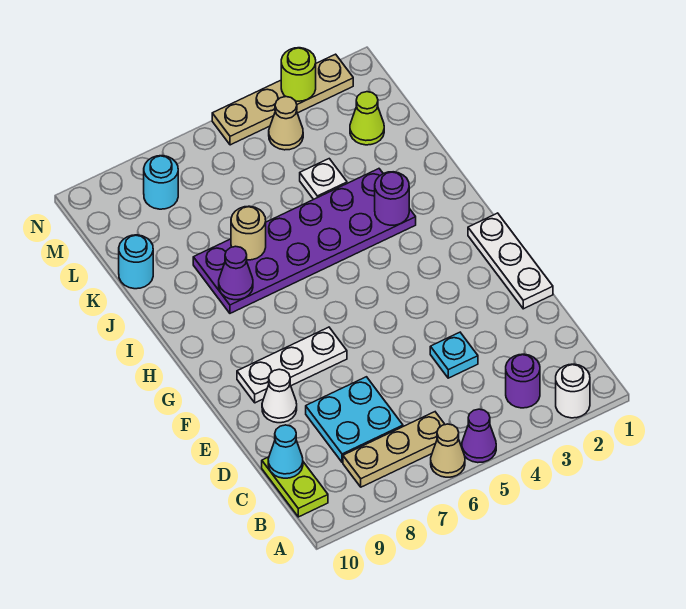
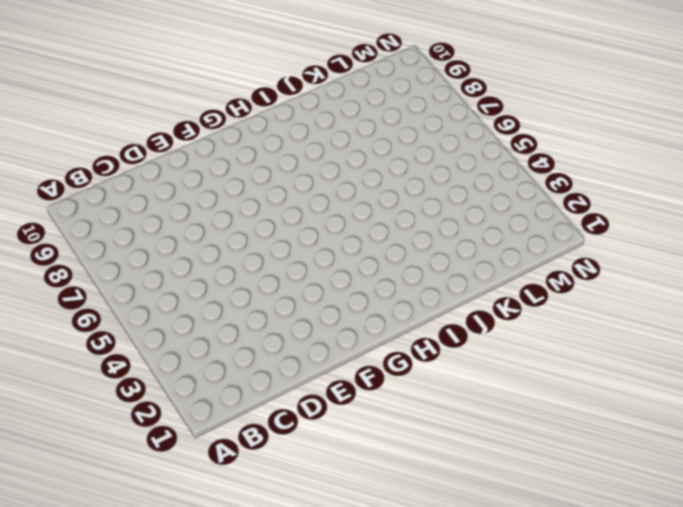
none -> white 1x1 round brick [556,364,590,418]
none -> purple 1x1 cone [462,409,496,463]
none -> tan 1x1 cone [431,424,465,477]

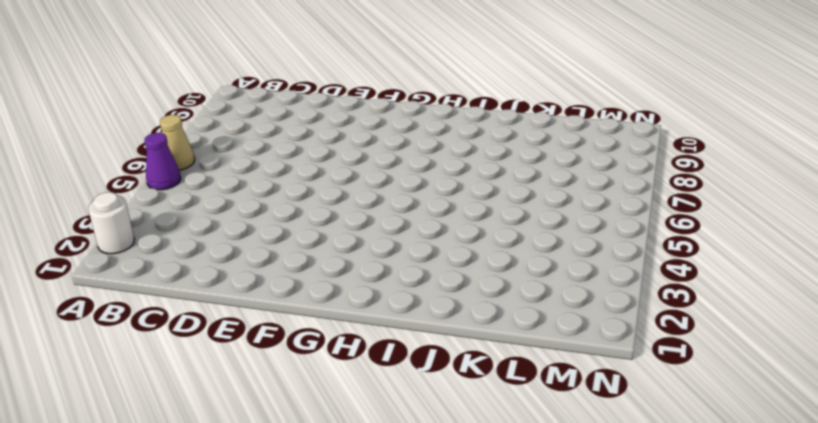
none -> purple 1x1 round brick [506,354,540,408]
none -> tan 1x3 plate [343,412,445,487]
none -> lime 1x2 plate [262,457,328,517]

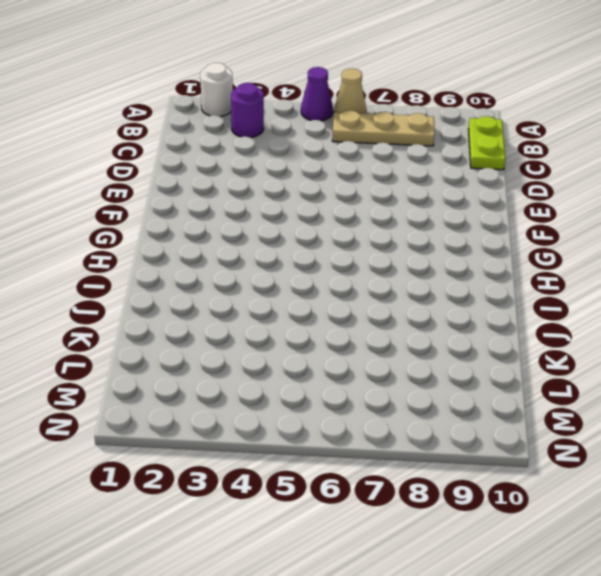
none -> cyan 2x2 plate [306,377,403,462]
none -> cyan 1x1 plate [430,332,478,378]
none -> white 1x3 plate [468,213,553,309]

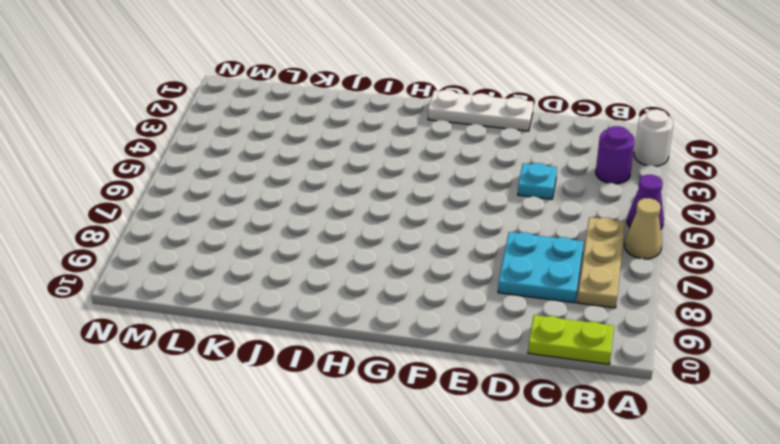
none -> white 1x1 cone [262,369,297,423]
none -> white 1x3 plate [237,327,347,403]
none -> purple 2x6 plate [193,169,416,313]

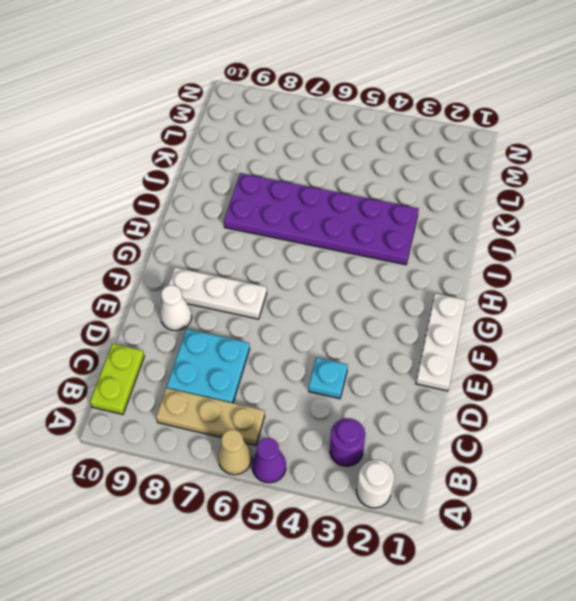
none -> white 1x1 plate [300,159,347,199]
none -> cyan 1x1 round brick [119,235,153,289]
none -> lime 1x1 cone [350,92,384,145]

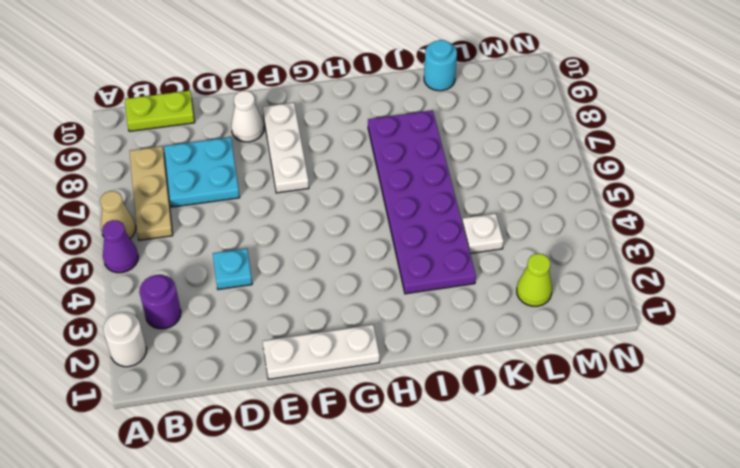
none -> tan 1x1 cone [269,97,303,150]
none -> cyan 1x1 round brick [144,156,178,209]
none -> tan 1x4 plate [212,54,353,145]

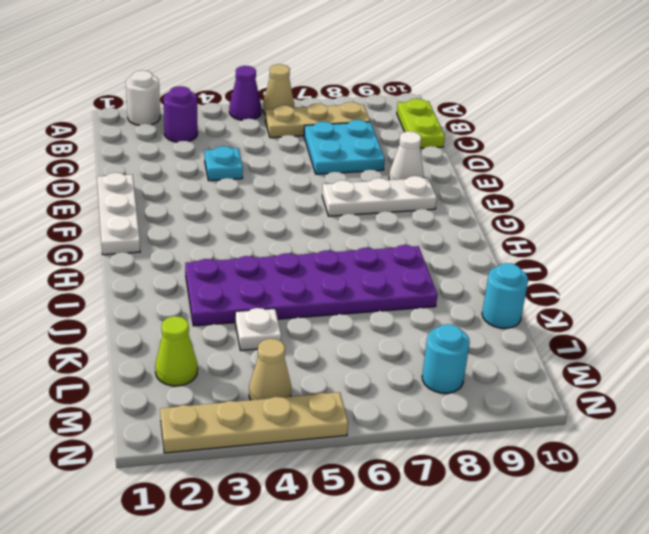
none -> cyan 1x1 cone [268,425,303,478]
none -> purple 1x1 round brick [375,172,409,225]
none -> purple 1x1 cone [219,246,253,300]

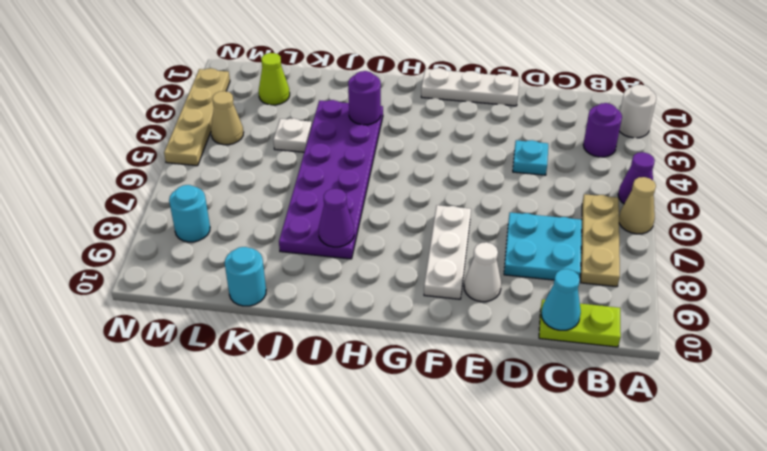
none -> tan 1x1 round brick [231,206,266,260]
none -> lime 1x1 round brick [281,48,316,101]

